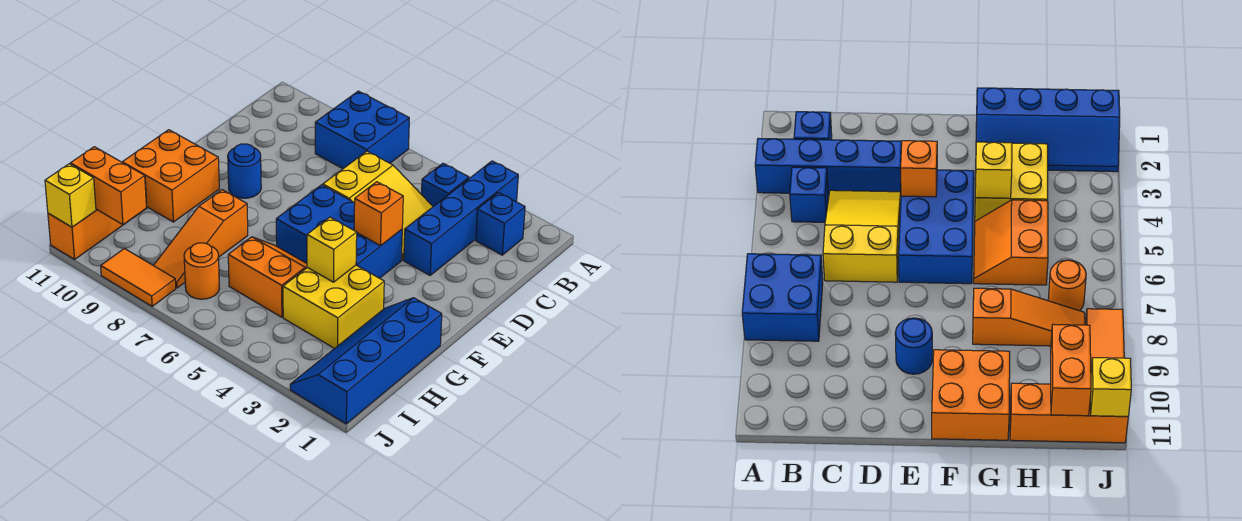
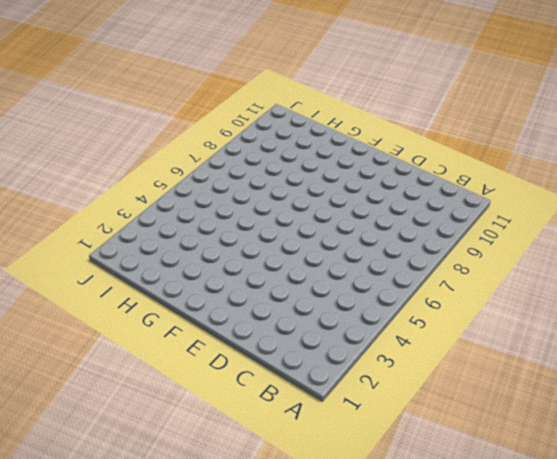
none -> blue 1x4 brick [404,161,518,275]
none -> blue 2x2 brick [315,91,409,169]
none -> blue 1x1 brick [476,193,525,255]

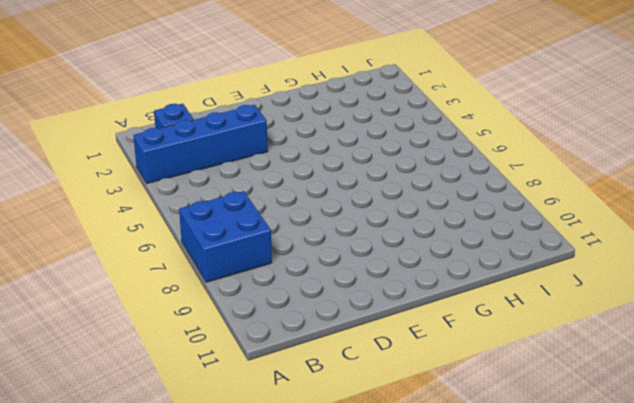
none -> blue 1x1 brick [421,163,469,207]
none -> yellow 2x3 slope [323,151,433,260]
none -> blue 2x3 brick [276,185,402,278]

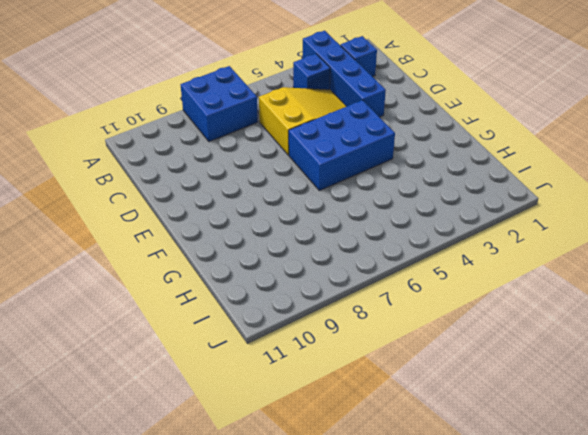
none -> blue 1x1 round brick [228,144,261,198]
none -> orange 2x2 brick [122,130,219,222]
none -> blue 2x4 slope [290,298,442,424]

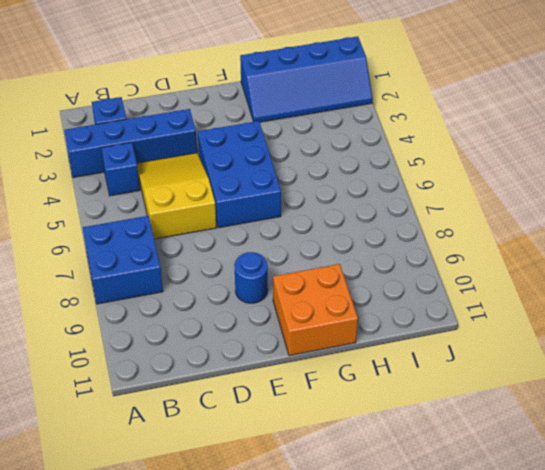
none -> yellow 2x2 brick [283,265,384,348]
none -> orange 2x2 slope [228,237,307,317]
none -> orange 1x3 slope [153,190,248,288]

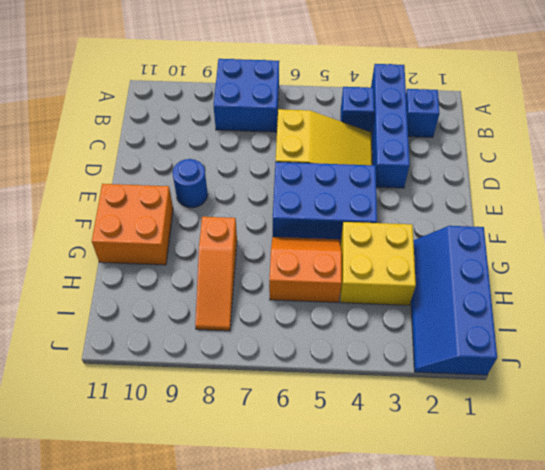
none -> orange 1x3 brick [48,183,147,259]
none -> orange 1x1 round brick [184,243,220,299]
none -> orange 1x2 tile [101,248,176,306]

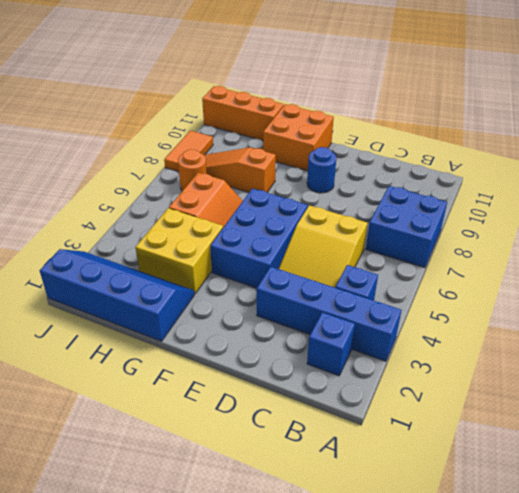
none -> orange 1x1 brick [354,182,403,246]
none -> yellow 1x1 brick [307,217,357,282]
none -> orange 1x2 brick [70,147,146,225]

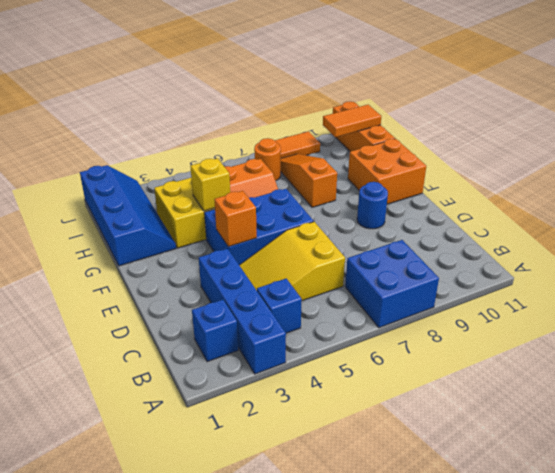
orange 1x2 tile [323,105,382,137] -> orange 1x2 brick [70,147,146,225]
none -> yellow 1x1 brick [45,164,96,227]

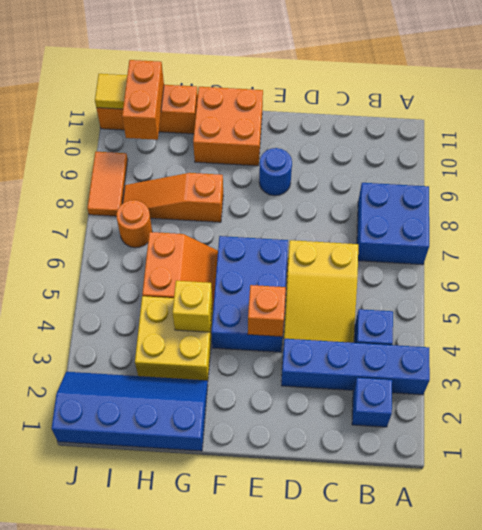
yellow 1x1 tile [95,74,127,109] -> yellow 1x1 brick [45,164,96,227]

